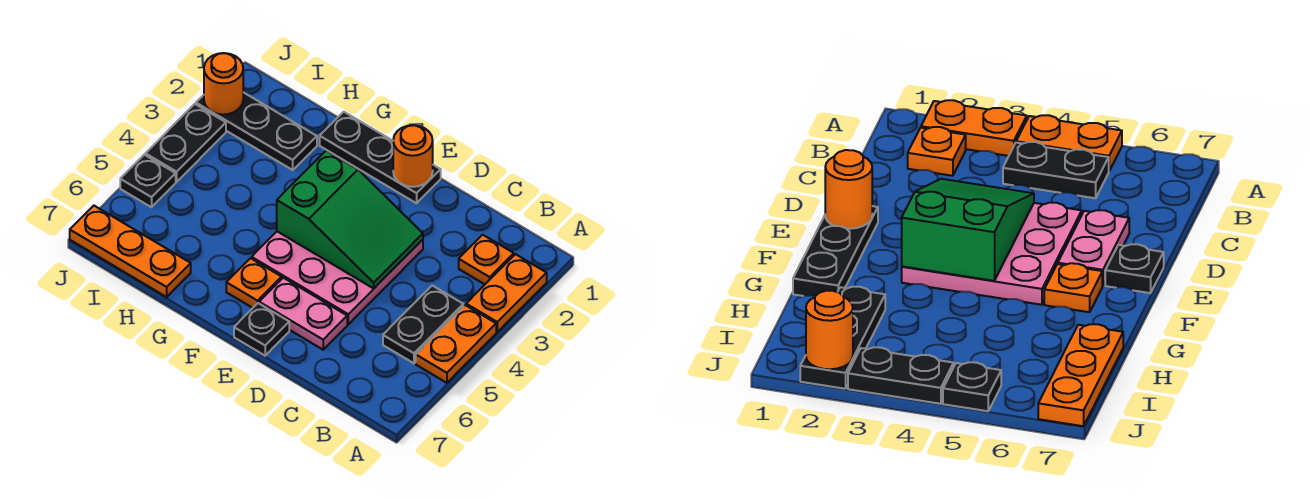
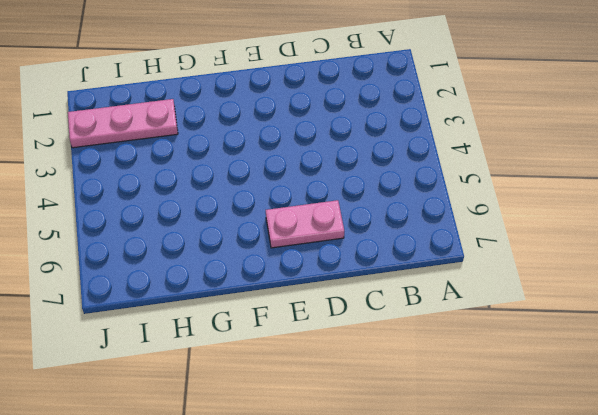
pink 1x3 plate [68,99,178,148] -> black 1x3 plate [196,92,317,170]
none -> orange 1x2 plate [466,254,547,332]
none -> orange 1x2 plate [416,305,496,383]
none -> orange 1x1 plate [459,235,514,284]

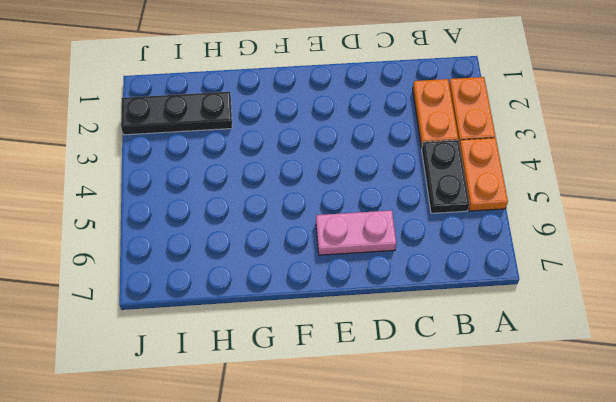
orange 1x2 plate [413,79,458,148] -> orange 1x1 plate [459,235,514,284]
none -> pink 3x3 plate [252,232,423,324]
none -> black 1x3 plate [320,112,441,203]
none -> black 1x1 plate [234,303,289,356]

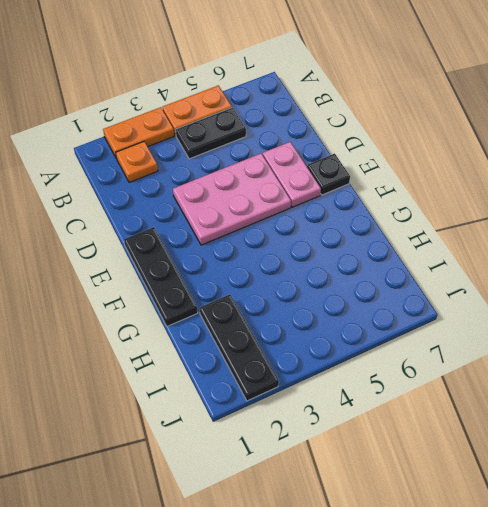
pink 2x3 plate [173,154,291,245] -> pink 3x3 plate [252,232,423,324]
none -> orange 1x1 plate [226,258,282,308]
none -> orange 1x3 plate [70,206,191,297]
none -> black 1x2 plate [145,104,226,182]

